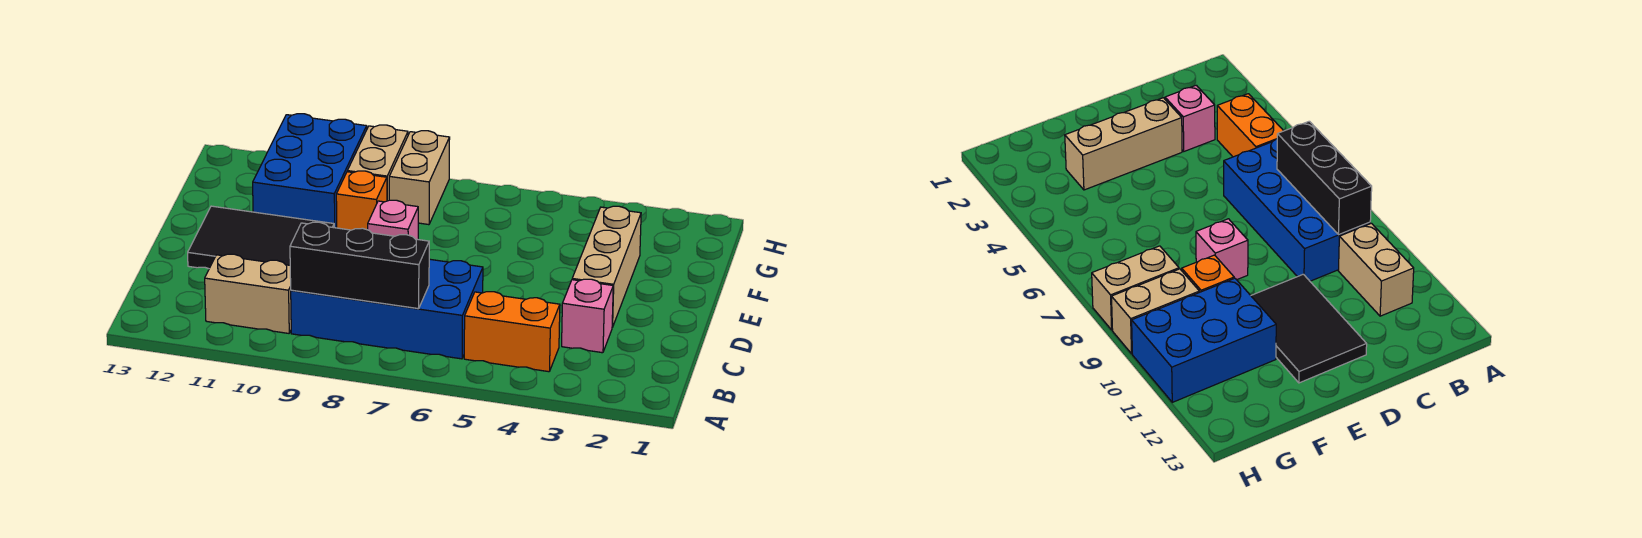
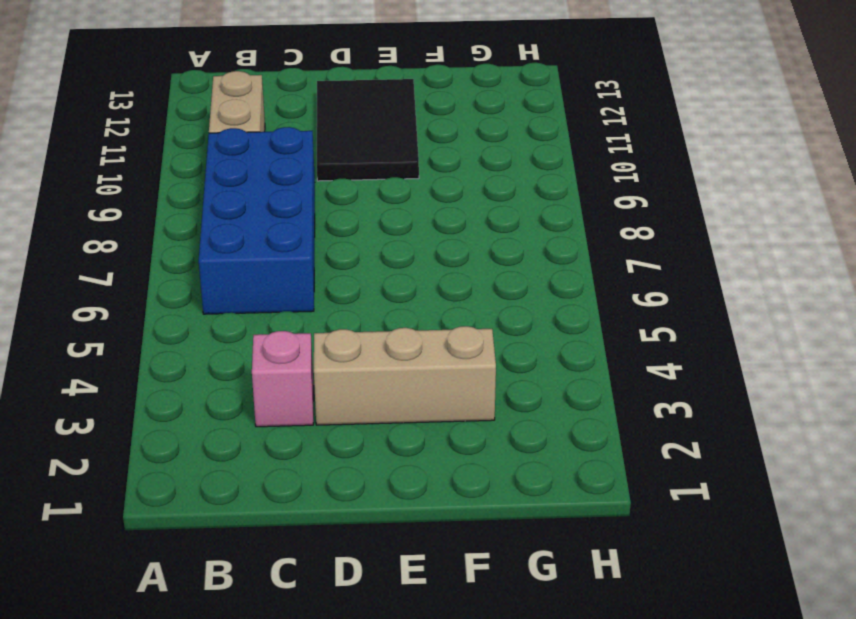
none -> orange 1x2 brick [464,292,560,372]
none -> pink 1x1 brick [368,200,418,239]
none -> orange 1x1 brick [336,171,387,230]

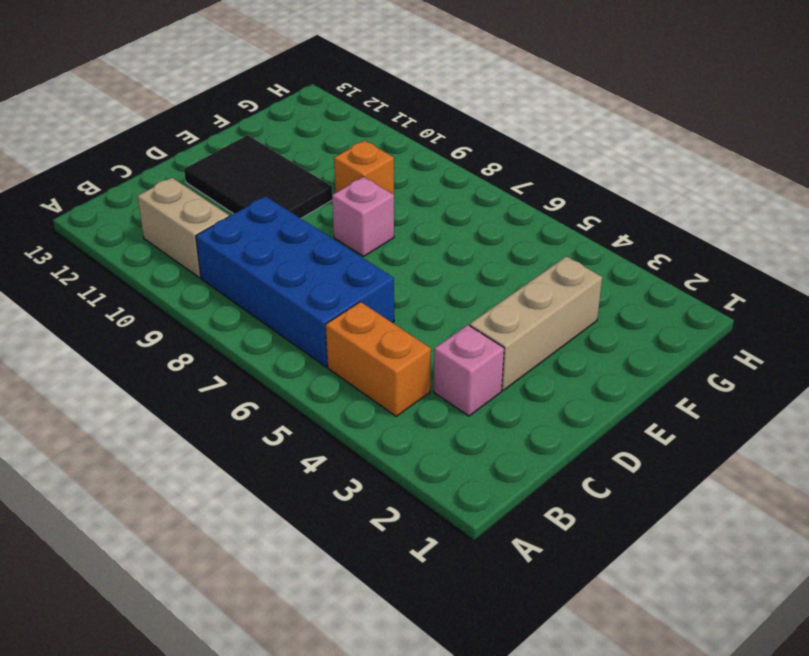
none -> blue 2x3 brick [253,114,367,228]
none -> tan 1x2 brick [389,131,450,225]
none -> tan 1x2 brick [347,125,408,201]

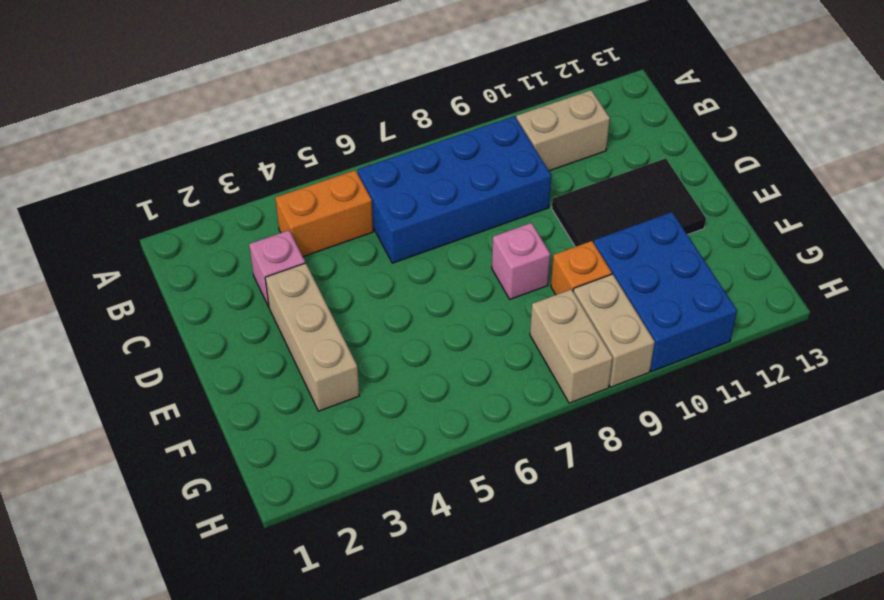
none -> black 1x3 brick [290,222,429,309]

